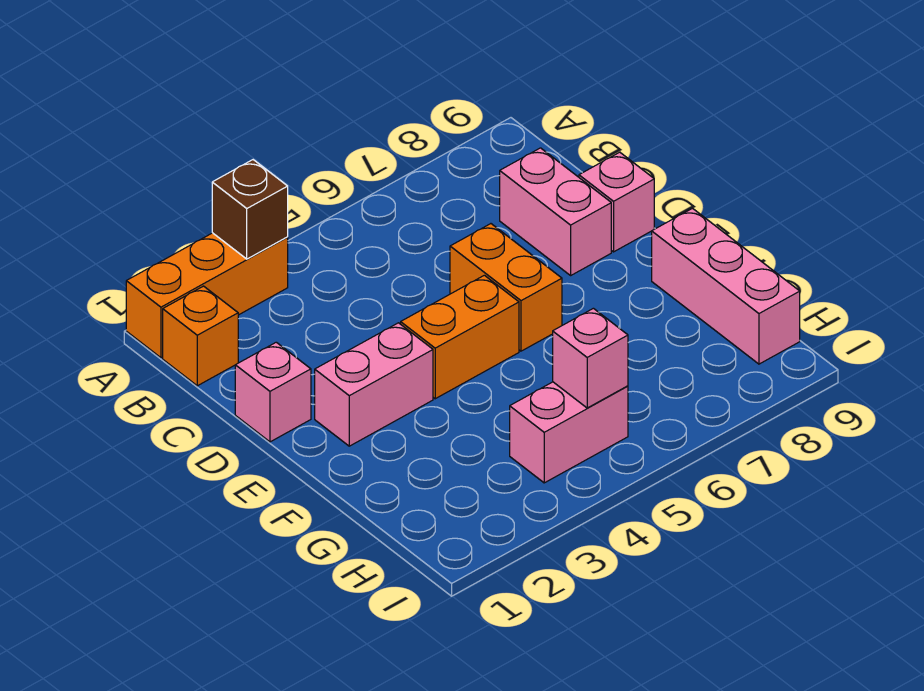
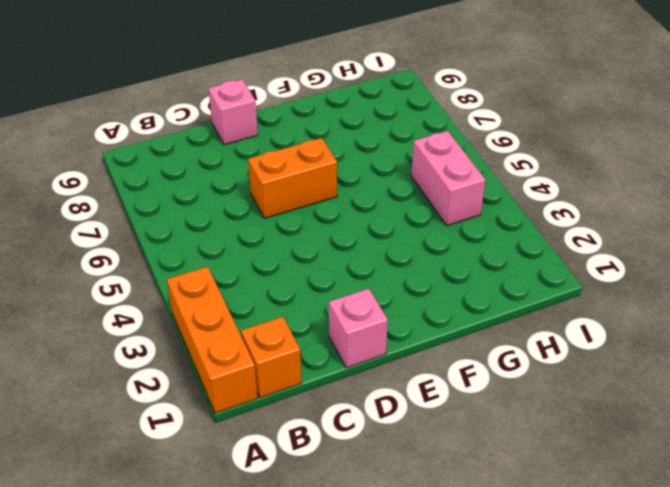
none -> pink 1x2 brick [500,148,611,275]
none -> pink 1x2 brick [315,323,433,446]
none -> orange 1x2 brick [401,275,519,399]

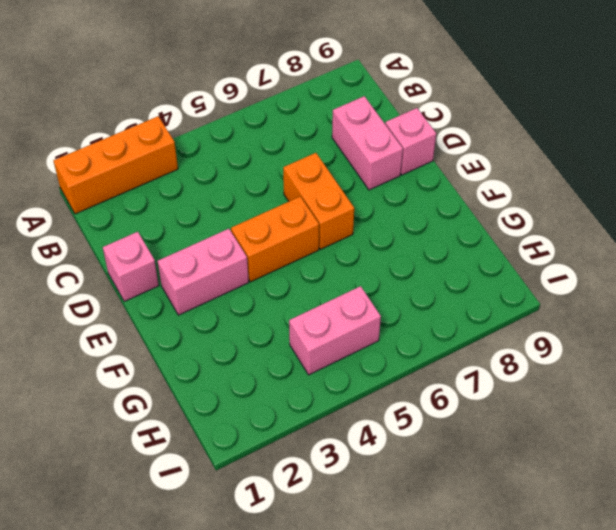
none -> orange 1x1 brick [163,286,238,386]
none -> pink 1x3 brick [652,208,800,364]
none -> brown 1x1 brick [212,160,288,259]

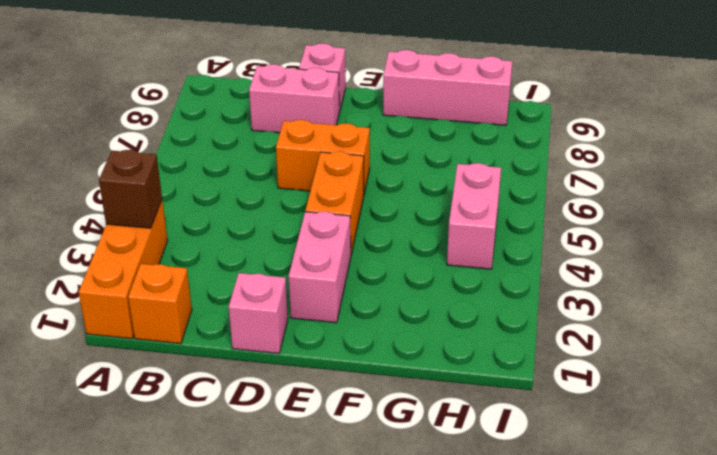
none -> pink 1x1 brick [553,308,628,408]

